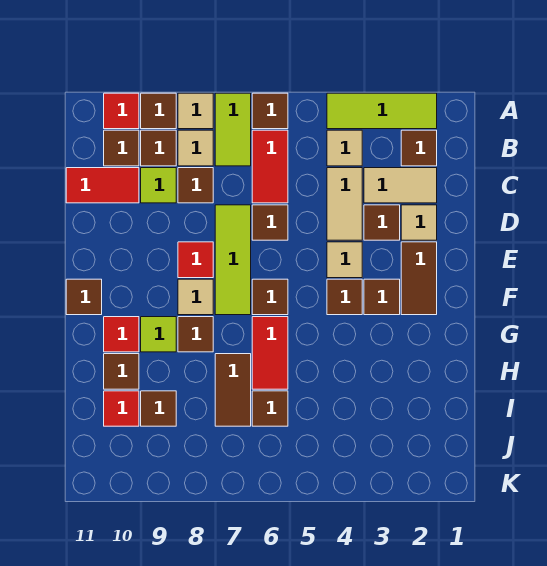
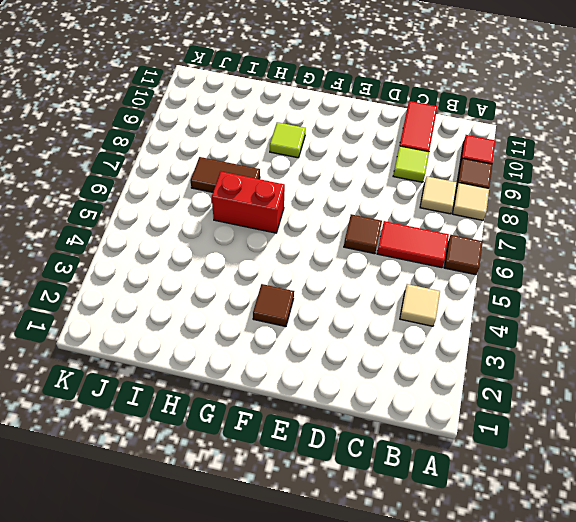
red 1x2 brick [212,172,285,233] -> red 1x2 tile [252,317,288,389]
none -> lime 1x3 tile [327,93,437,129]
none -> lime 1x2 tile [215,93,251,166]
none -> brown 1x1 tile [401,130,437,166]
none -> brown 1x1 tile [141,130,176,166]

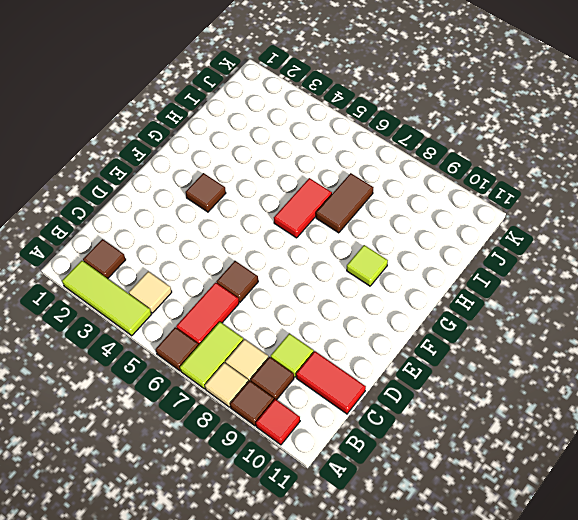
none -> brown 1x1 tile [104,130,139,166]
none -> tan 1x2 tile [364,168,437,203]
none -> tan 1x2 tile [327,168,362,240]
none -> brown 1x1 tile [178,168,213,203]

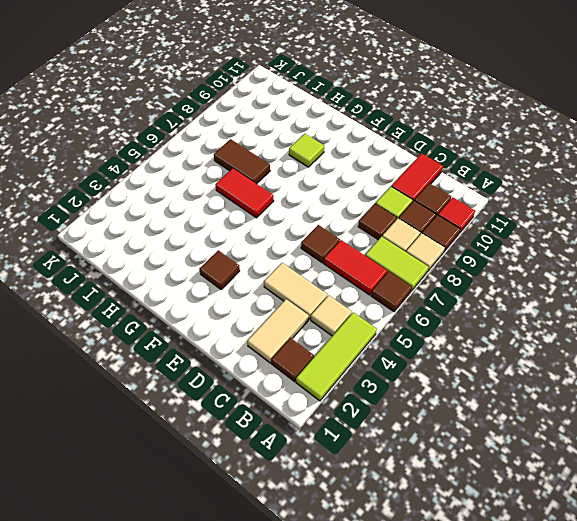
none -> tan 1x1 tile [401,205,437,240]
none -> brown 1x1 tile [364,205,400,240]
none -> lime 1x3 tile [215,205,251,315]
none -> brown 1x2 tile [401,242,437,315]

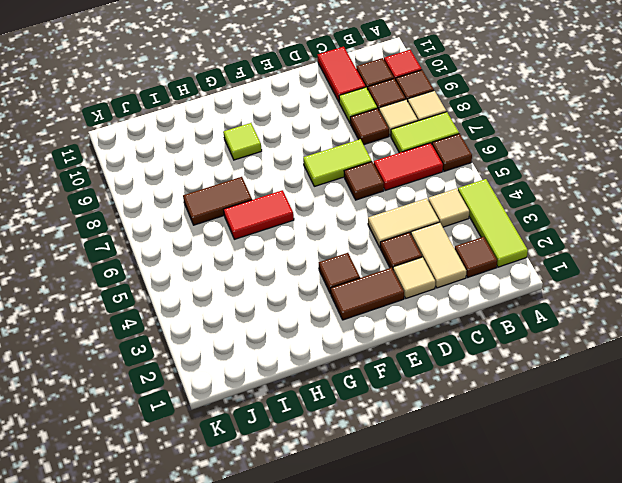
lime 1x2 tile [303,139,372,186] -> lime 1x3 tile [215,205,251,315]
none -> tan 1x1 tile [327,242,362,278]
none -> red 1x1 tile [178,242,213,278]
none -> brown 1x1 tile [327,279,362,315]
none -> brown 1x1 tile [252,279,288,315]

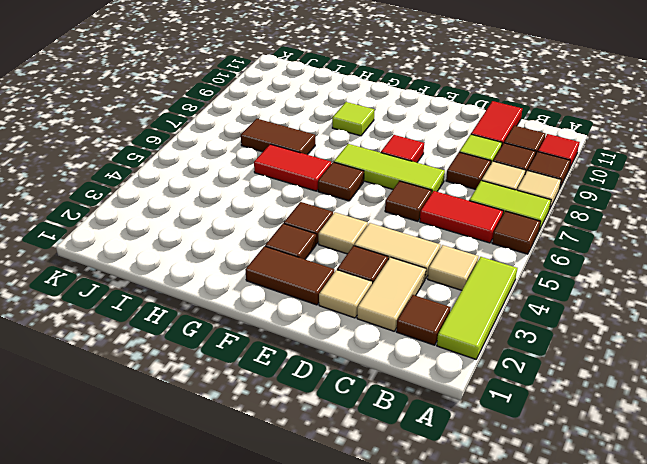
none -> tan 1x1 tile [178,279,213,315]
none -> brown 1x1 tile [66,279,102,315]
none -> brown 1x1 tile [178,317,213,352]
none -> red 1x1 tile [104,317,139,352]

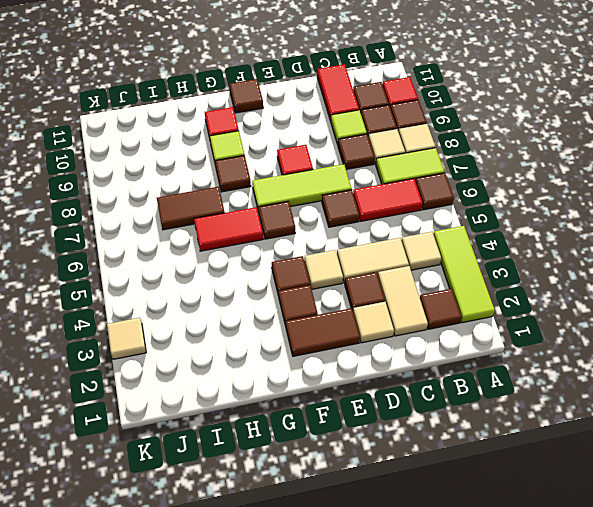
tan 1x1 tile [107,318,146,359] -> tan 1x1 tile moved to [178,279,213,315]
none -> brown 1x1 tile [104,354,139,389]
none -> brown 1x1 tile [252,391,288,426]
none -> brown 1x1 tile [141,391,176,426]
none -> red 1x1 tile [104,391,139,426]

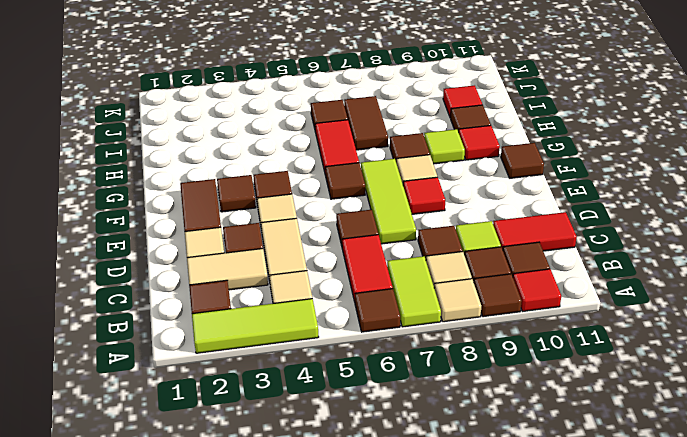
none -> brown 1x1 tile [141,391,176,426]

